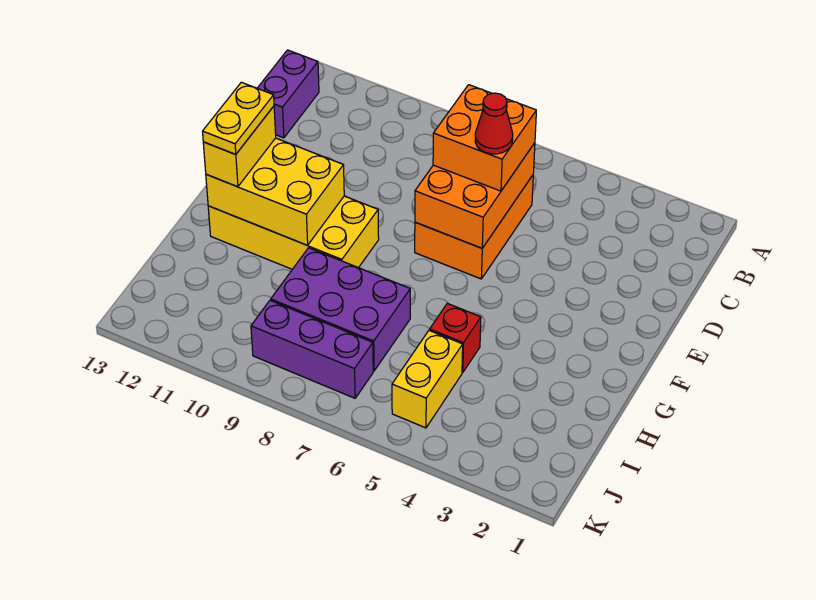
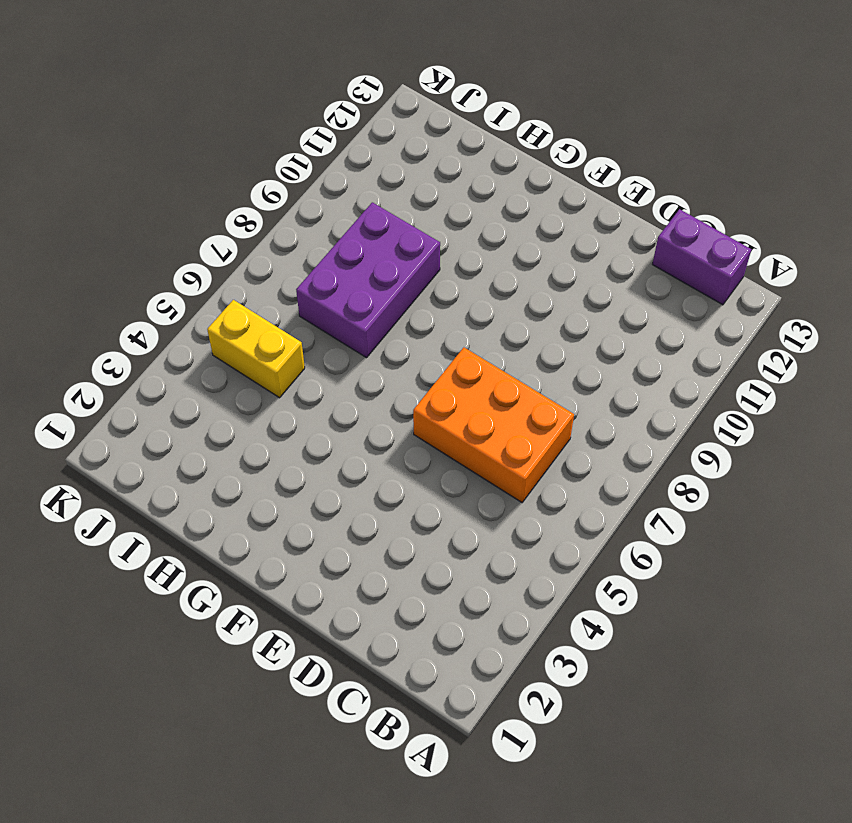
none -> yellow 2x4 brick [208,196,379,269]
none -> red 1x1 brick [430,303,481,373]
none -> purple 1x3 brick [251,300,373,398]

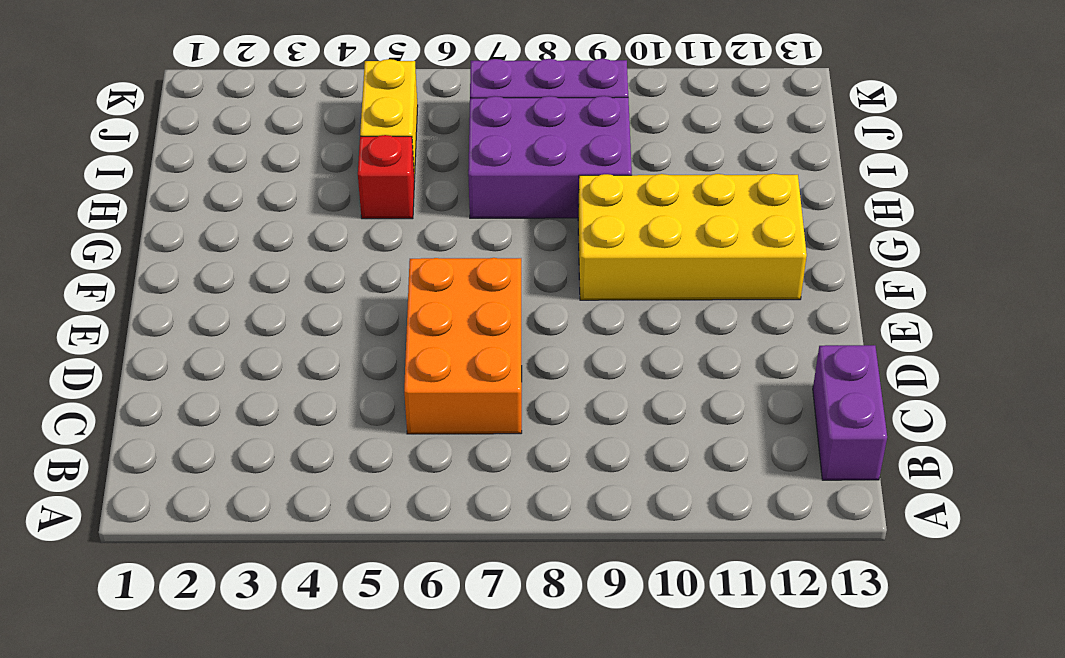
none -> orange 2x3 brick [415,143,535,248]
none -> yellow 2x3 brick [206,138,344,245]
none -> orange 2x2 brick [433,85,536,191]

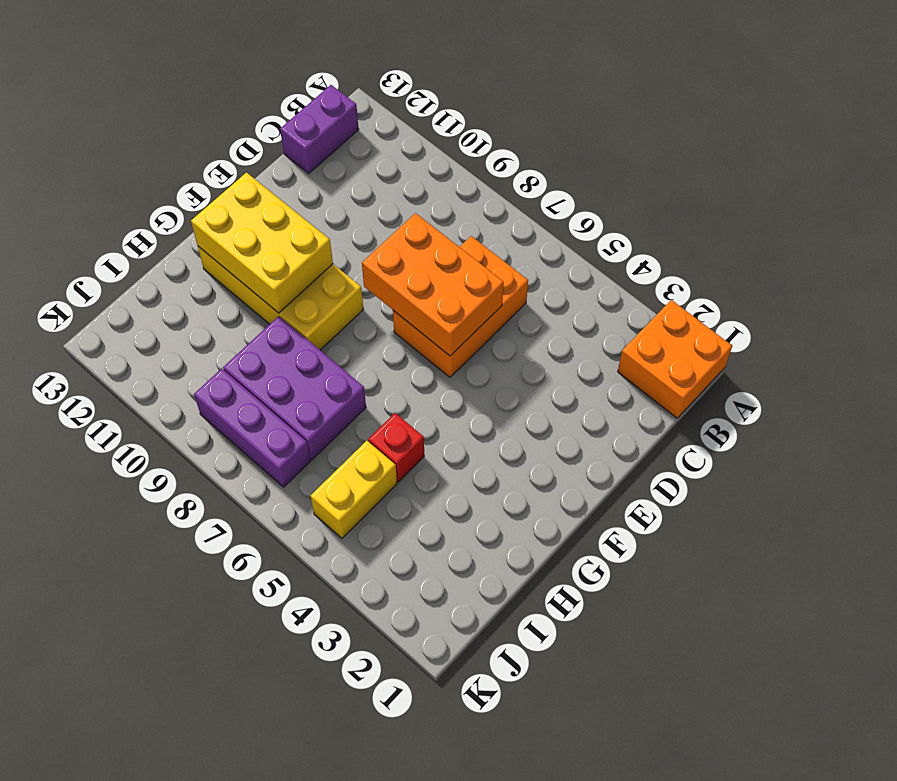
orange 2x2 brick [618,300,732,418] -> orange 2x2 brick moved to [433,85,536,191]
orange 2x3 brick [362,213,504,356] -> orange 2x3 brick turned to [415,143,535,248]
none -> yellow 1x2 brick [203,106,276,187]
none -> red 1x1 cone [475,93,513,154]
none -> yellow 1x2 plate [203,82,274,154]

